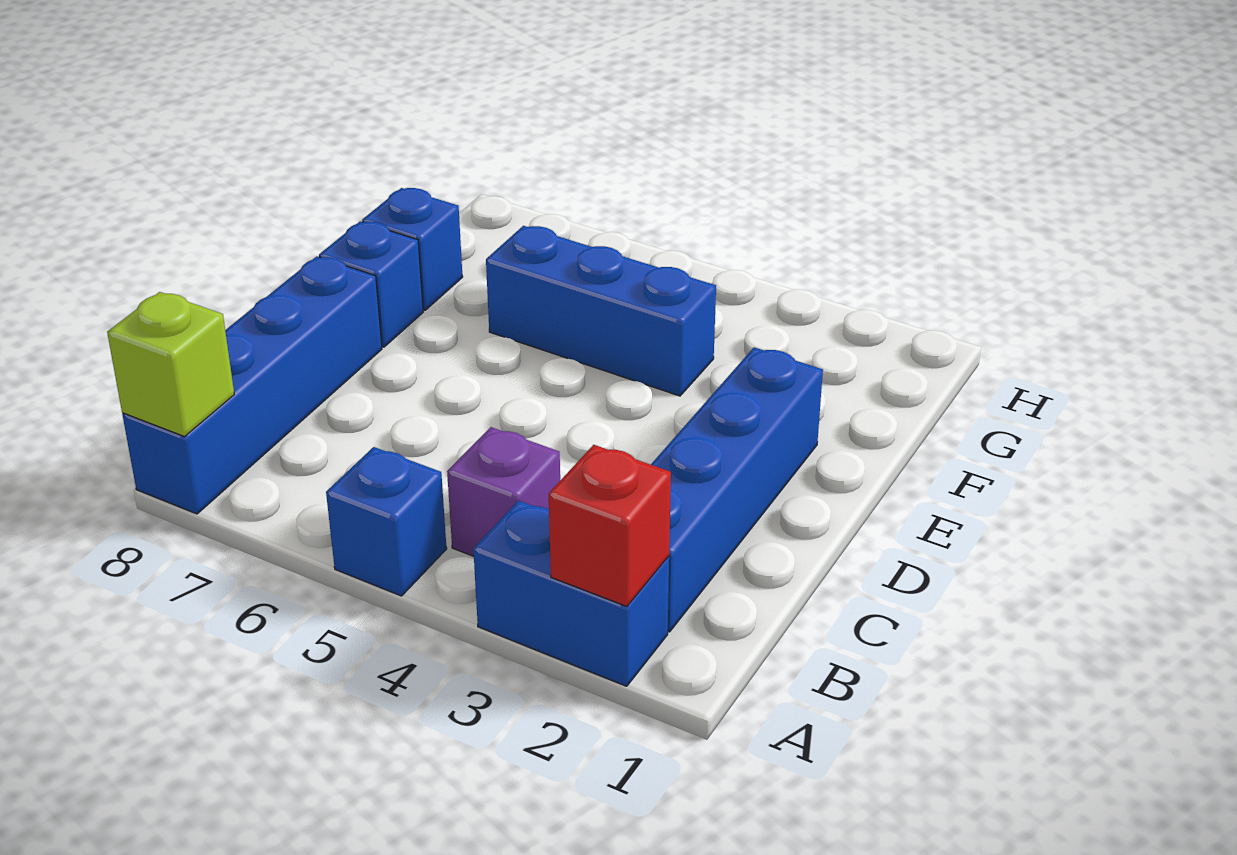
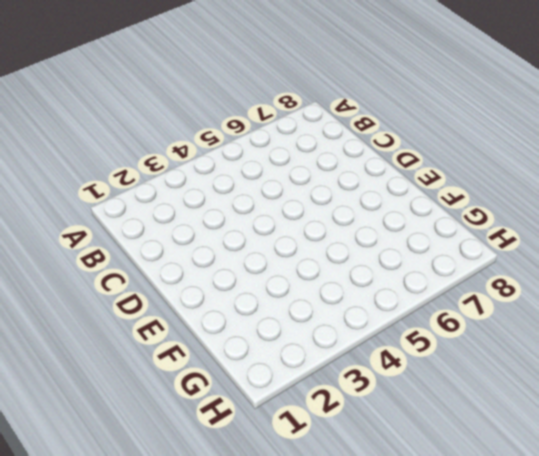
none -> blue 1x2 brick [473,501,669,686]
none -> blue 1x1 brick [326,447,447,596]

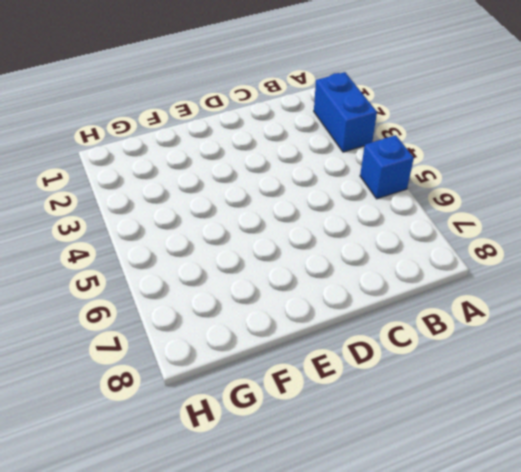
none -> blue 1x4 brick [122,256,382,514]
none -> blue 1x4 brick [651,347,823,632]

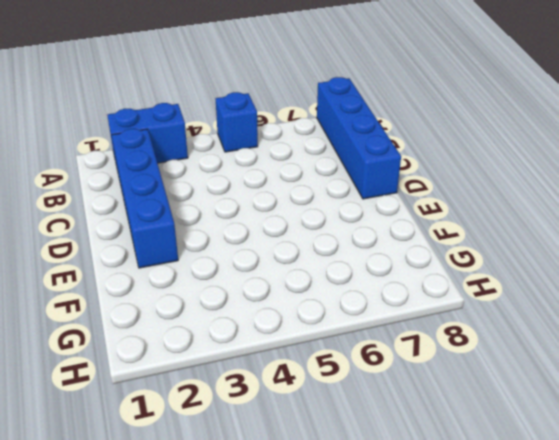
none -> purple 1x1 brick [447,427,560,556]
none -> blue 1x1 brick [319,221,423,347]

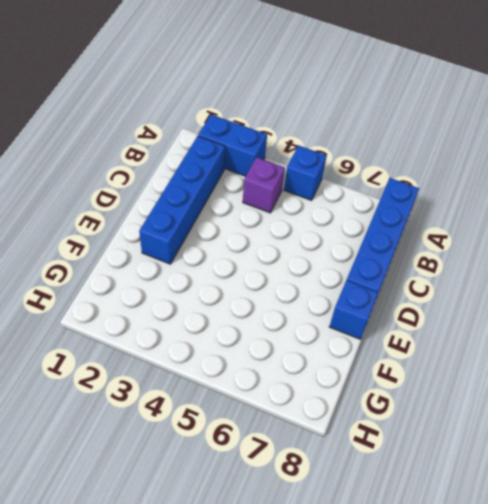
none -> blue 1x3 brick [486,226,716,396]
none -> blue 1x1 brick [362,188,463,310]

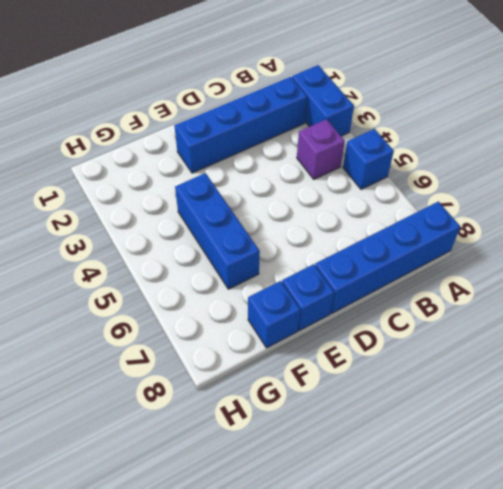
none -> red 1x1 brick [549,445,671,606]
none -> lime 1x1 brick [107,292,234,437]

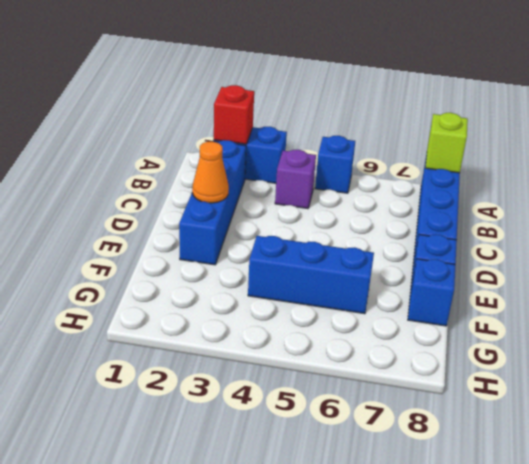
orange 1x1 cone [192,142,229,203] -> none

